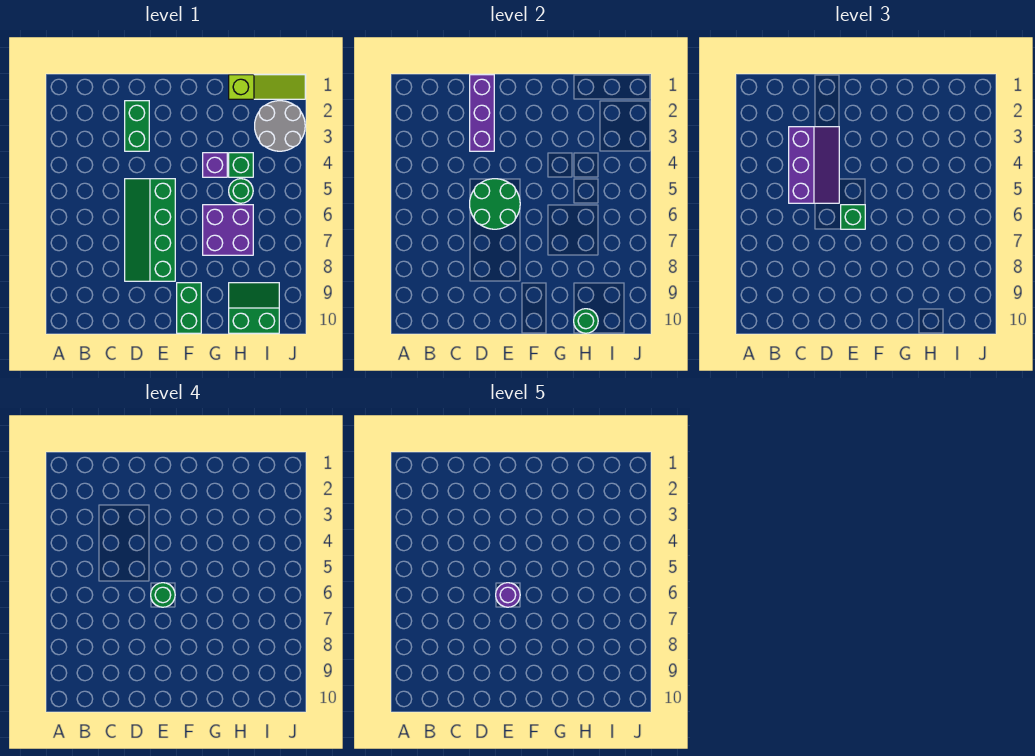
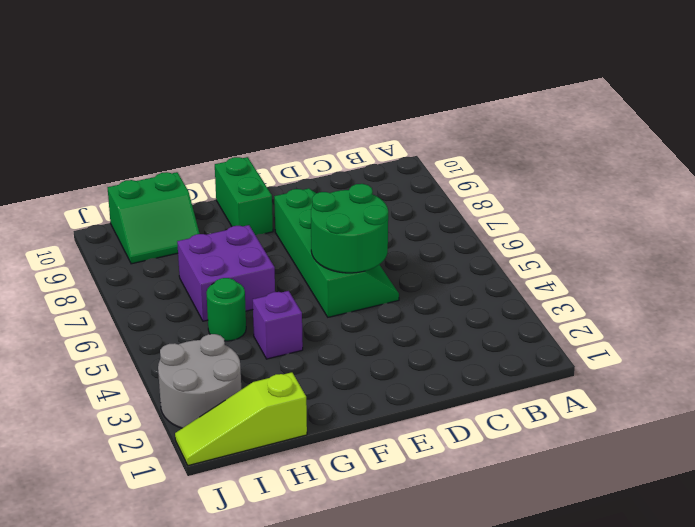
none -> green 1x2 brick [125,101,149,151]
none -> green 1x1 brick [229,153,253,177]
none -> purple 1x3 brick [470,75,494,151]

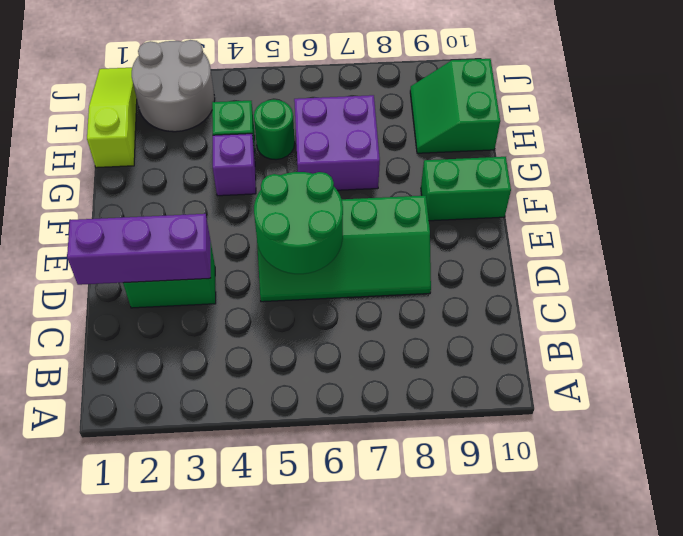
none -> green 1x1 round brick [574,309,598,333]
none -> purple 2x3 slope [789,127,839,203]
none -> green 1x1 brick [841,205,865,229]

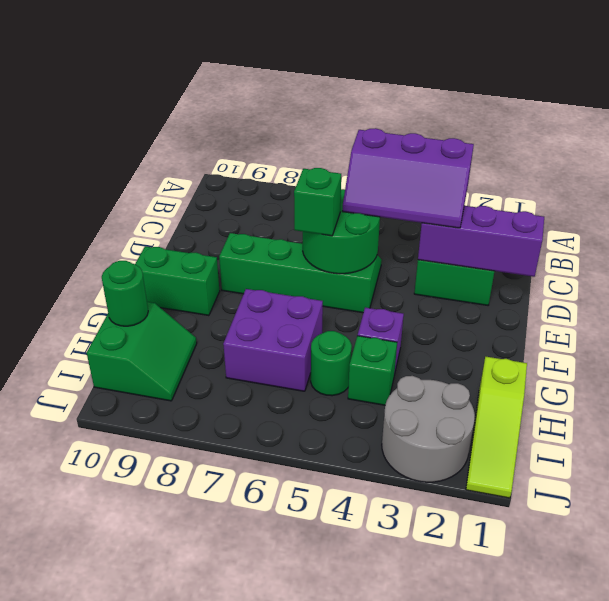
none -> green 1x1 round brick [151,583,175,607]
none -> purple 1x1 round brick [496,583,520,607]

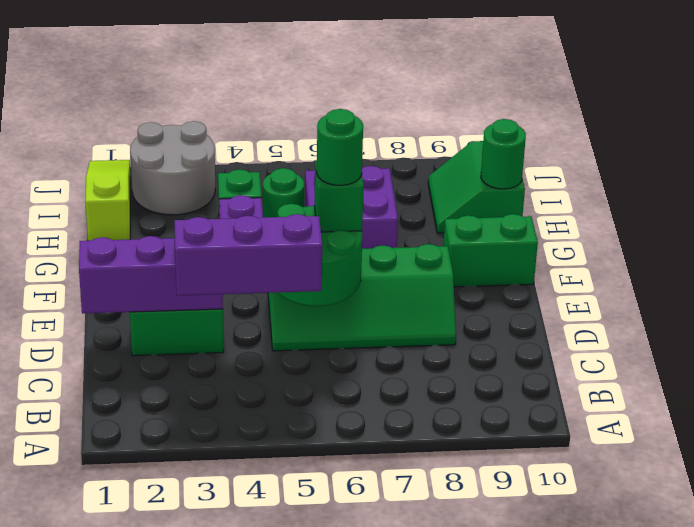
none -> purple 1x1 round brick [496,583,520,607]

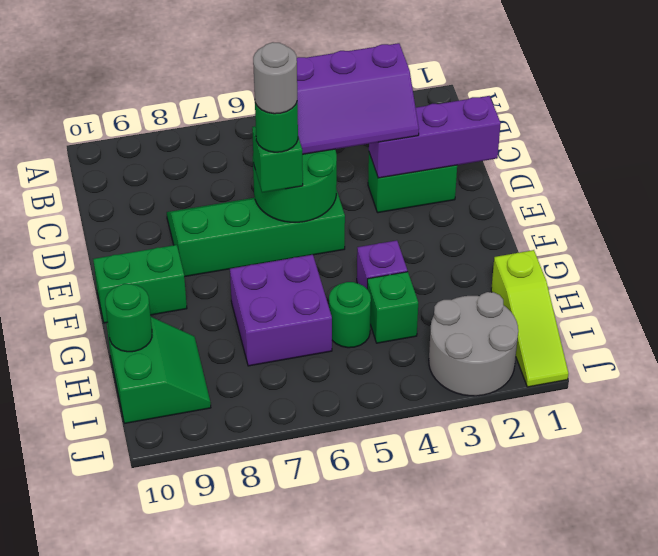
grey 1x1 round brick [253,42,297,114] -> purple 1x1 round brick [496,583,520,607]

